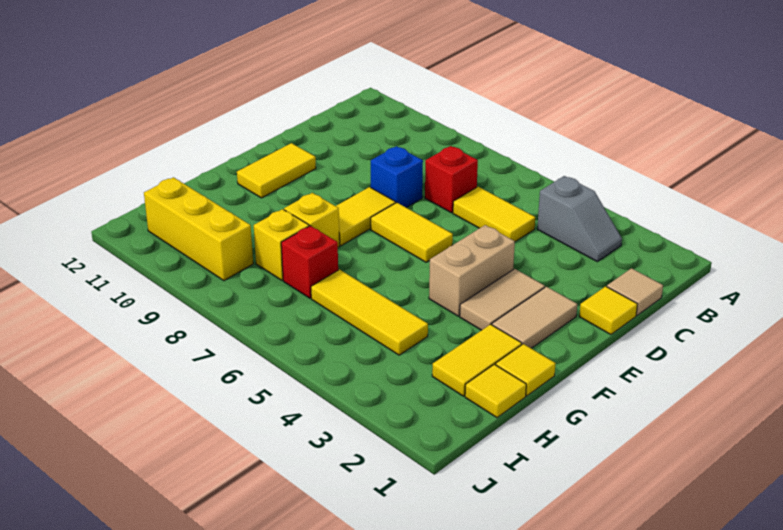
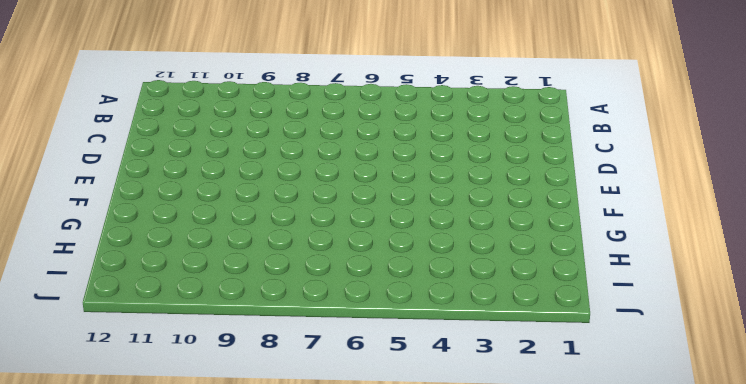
none -> grey 1x2 slope [537,176,622,262]
none -> tan 1x1 tile [607,268,663,315]
none -> yellow 1x2 tile [453,187,535,242]

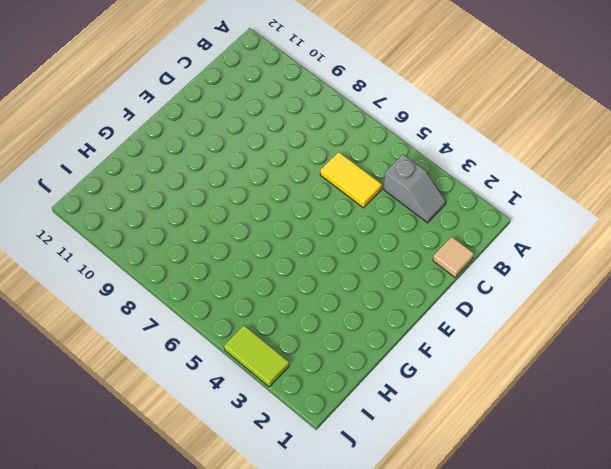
lime 1x2 tile [224,326,289,387] -> none
none -> red 1x1 brick [425,146,478,213]
none -> yellow 1x1 tile [579,286,637,335]
none -> blue 1x1 brick [371,146,423,208]

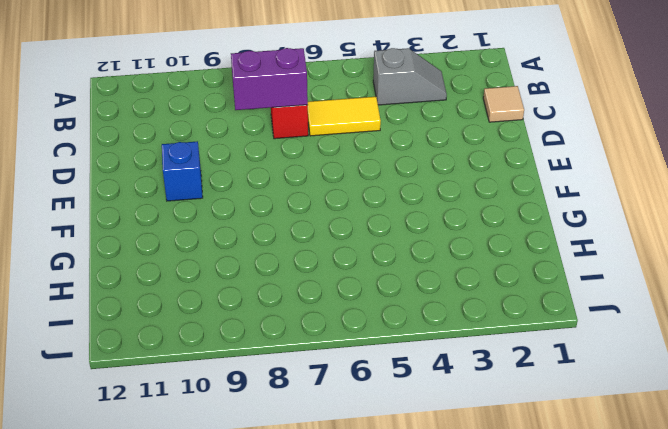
purple 1x2 brick [231,48,308,110] -> none
blue 1x1 brick [162,141,203,201] -> blue 1x1 brick moved to [371,146,423,208]
none -> yellow 1x1 tile [579,286,637,335]
none -> tan 1x2 tile [492,287,577,348]
none -> tan 1x2 tile [460,269,545,330]

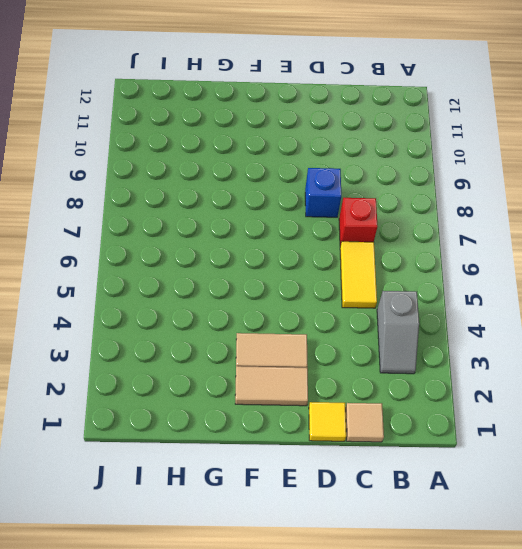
none -> tan 1x2 brick [429,225,515,316]
none -> yellow 1x2 tile [371,203,453,262]
none -> yellow 1x2 tile [336,187,396,246]

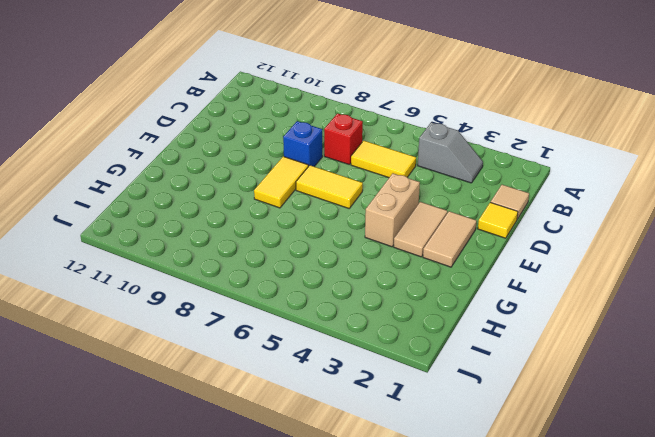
none -> yellow 1x2 tile [237,143,316,198]
none -> yellow 1x1 tile [496,344,556,396]
none -> yellow 1x2 tile [432,324,522,396]

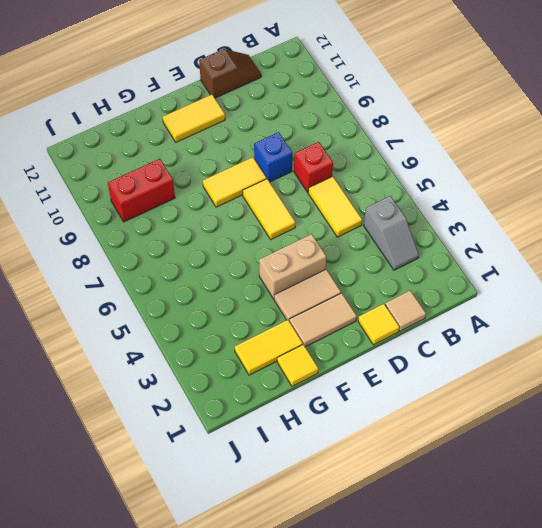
brown 1x2 slope [199,49,261,98] -> none
red 1x2 brick [108,159,175,222] -> yellow 1x3 brick [144,177,253,281]
none -> yellow 1x1 brick [284,193,340,247]
none -> yellow 1x1 tile [465,364,526,418]
none -> yellow 1x3 tile [311,270,428,355]

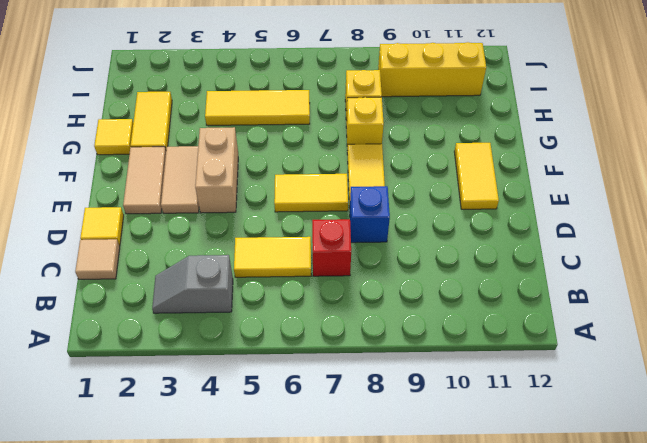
none -> yellow 1x1 tile [465,364,526,418]
none -> red 1x1 brick [281,226,338,298]

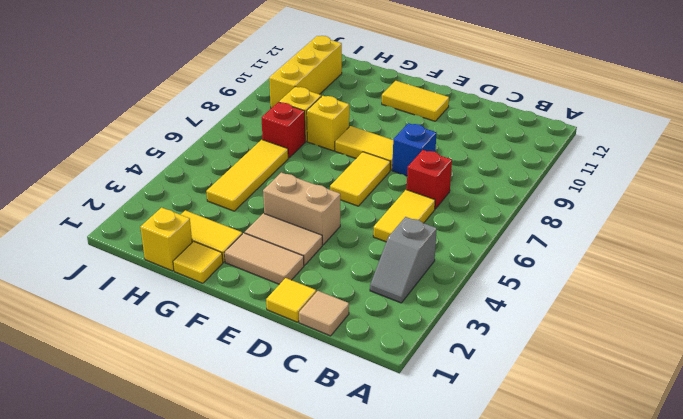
yellow 1x1 brick [141,208,192,271] -> yellow 1x1 tile [465,364,526,418]

